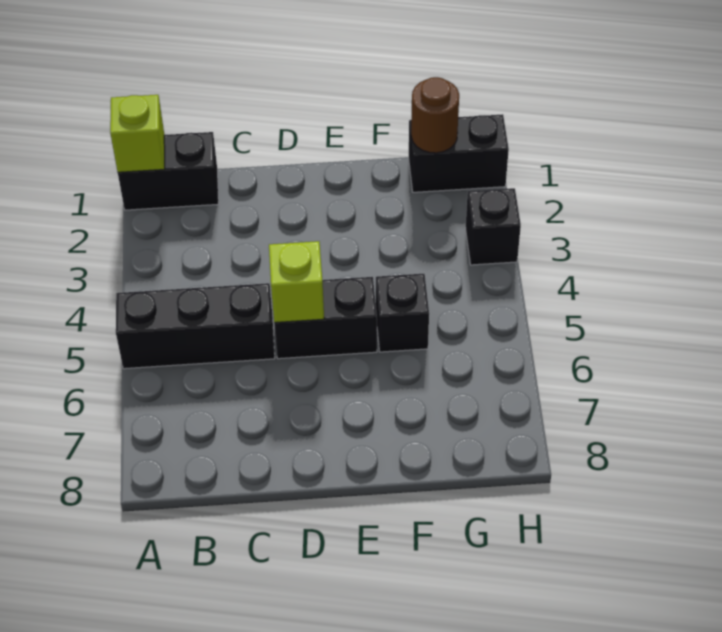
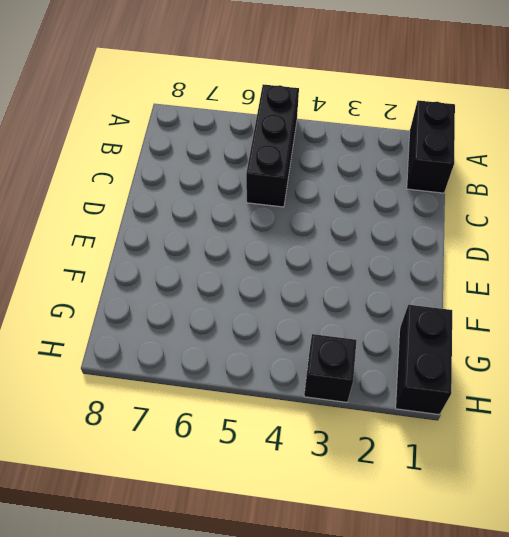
none -> black 1x2 brick [274,277,377,359]
none -> black 1x1 brick [376,274,429,352]

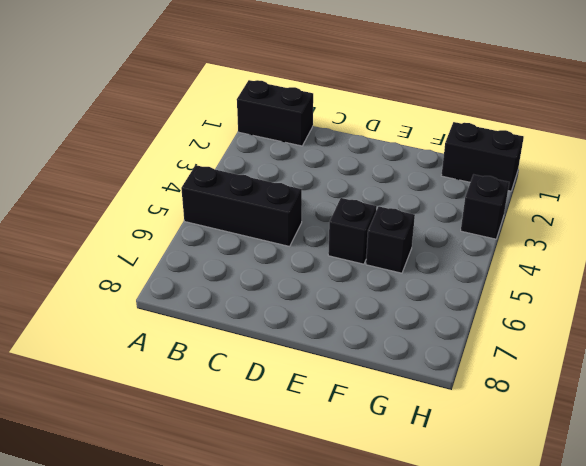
black 1x1 brick [328,198,377,264] -> black 1x2 brick [274,277,377,359]
none -> lime 1x1 brick [110,95,165,172]
none -> lime 1x1 brick [269,241,324,323]

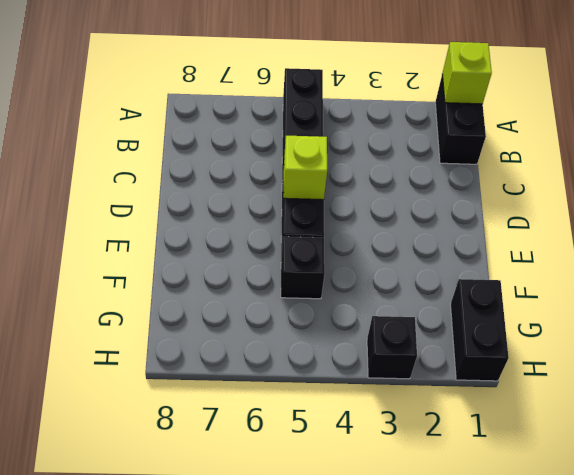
none -> brown 1x1 round brick [411,77,459,153]

